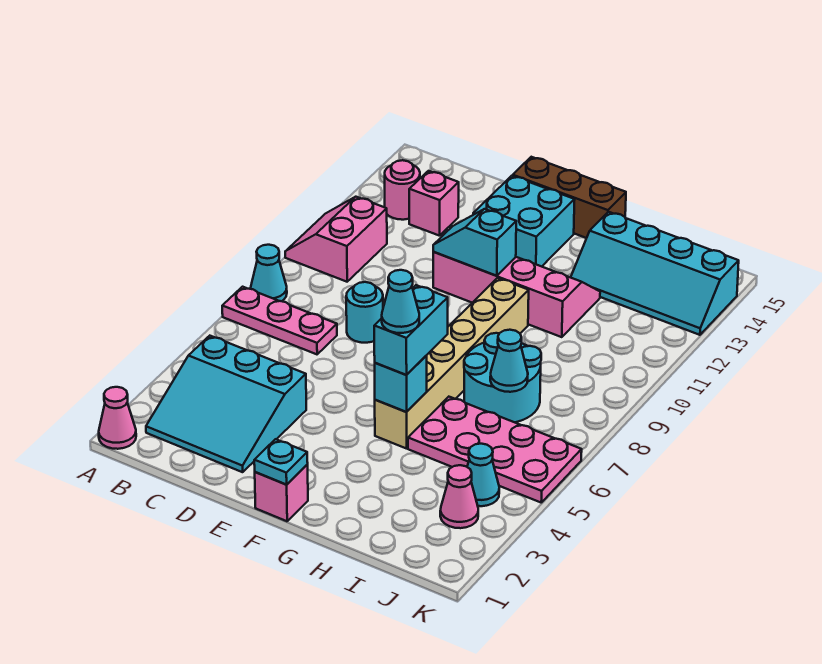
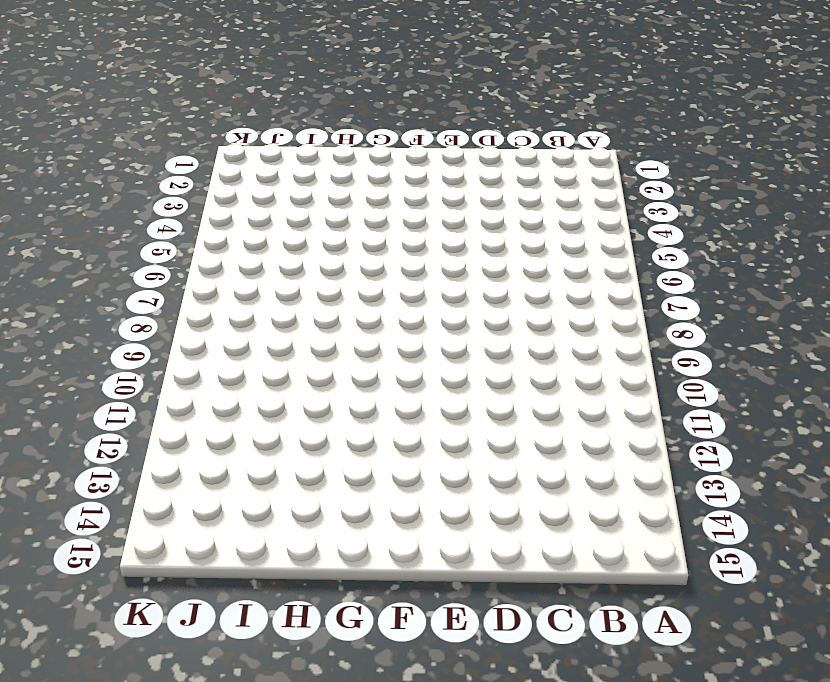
none -> pink 1x1 cone [99,387,136,449]
none -> pink 1x3 plate [222,287,337,354]
none -> cyan 1x1 cone [251,245,287,301]

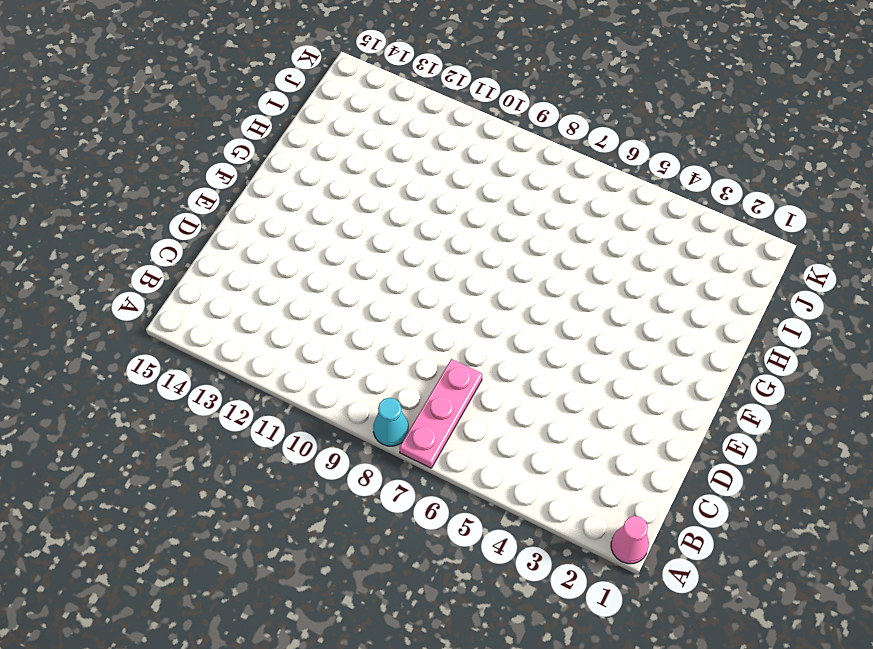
none -> pink 2x2 slope [285,197,387,282]
none -> cyan 3x3 slope [146,336,306,472]
none -> pink 1x1 round brick [385,160,420,220]

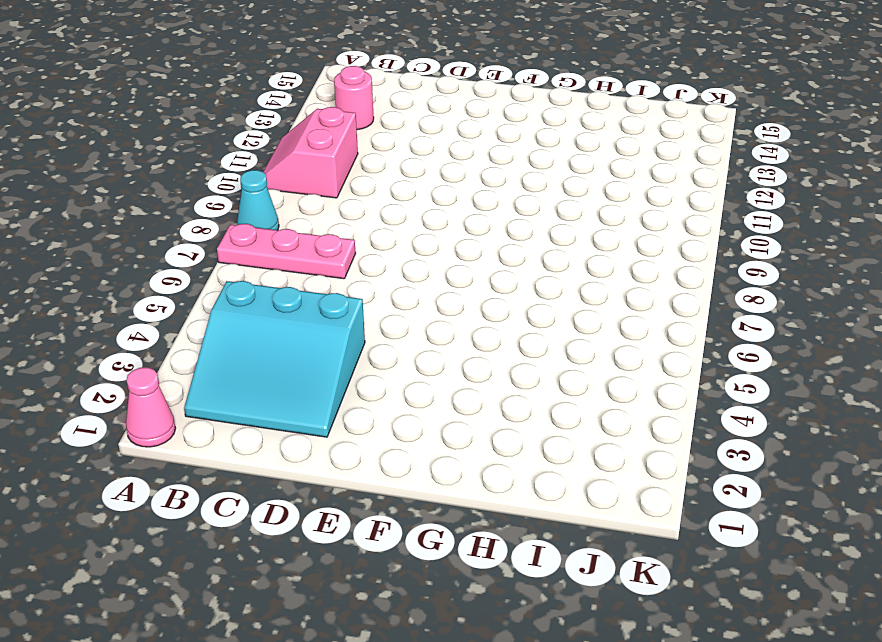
none -> pink 1x1 brick [409,171,459,236]
none -> cyan 1x1 round brick [346,282,383,343]
none -> pink 2x4 slope [433,252,600,337]

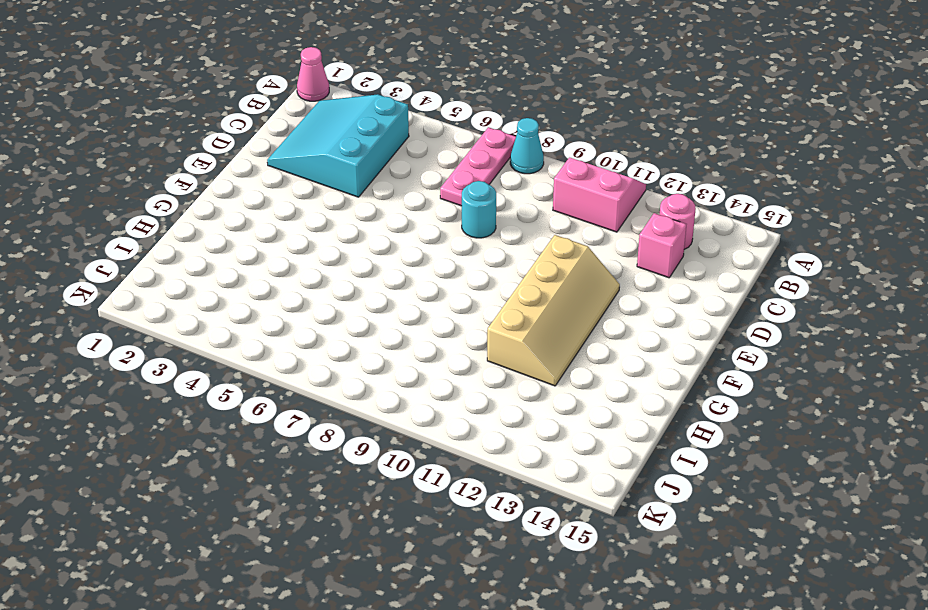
tan 2x4 slope [487,235,620,386] -> pink 2x4 slope [433,252,600,337]
none -> cyan 2x2 brick [473,176,575,267]
none -> brown 1x3 brick [513,157,626,238]
none -> pink 1x1 brick [255,465,308,521]

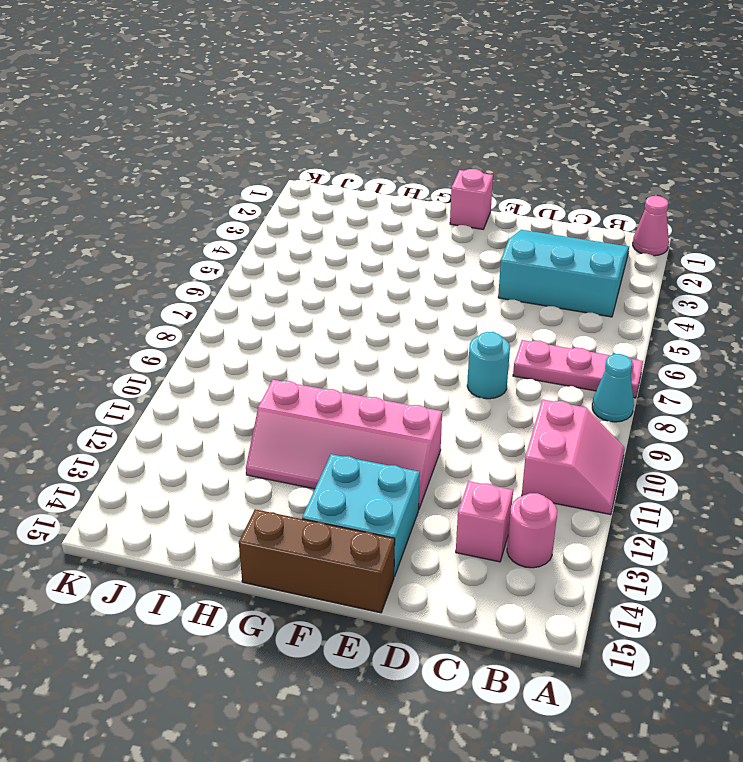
none -> tan 1x6 brick [375,278,529,449]
none -> pink 2x4 plate [408,397,582,502]
none -> cyan 2x2 round brick [464,333,541,422]

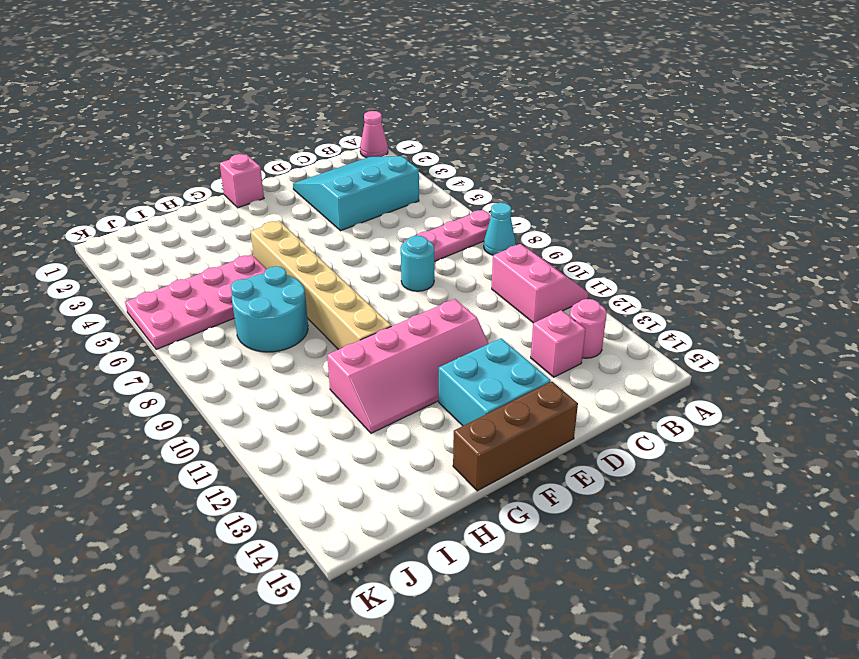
none -> cyan 2x4 slope [571,212,739,335]
none -> pink 1x1 cone [440,465,478,528]
none -> cyan 1x1 cone [467,444,499,506]

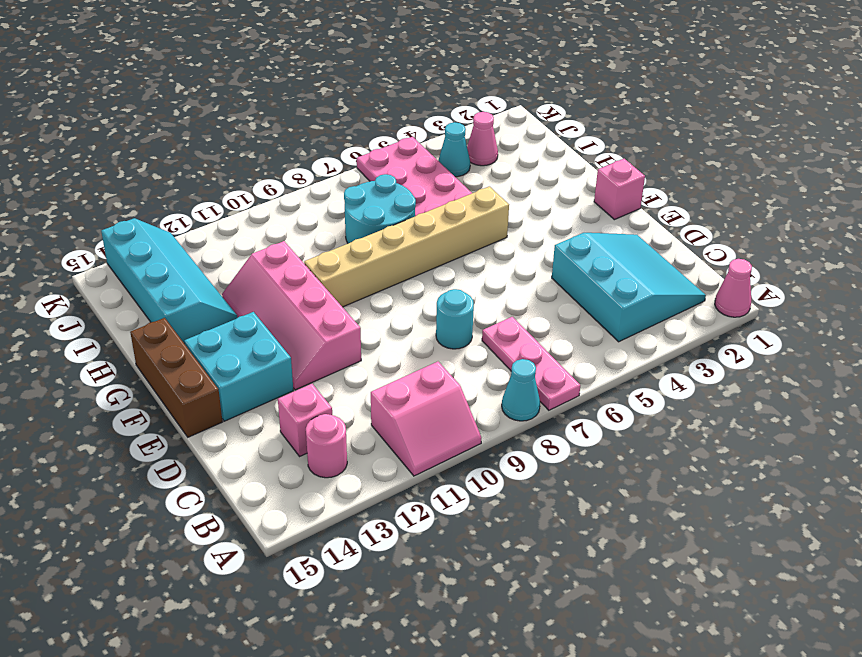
none -> cyan 1x2 slope [433,209,516,276]
none -> cyan 1x1 plate [254,439,308,485]
none -> cyan 1x1 brick [375,356,427,412]

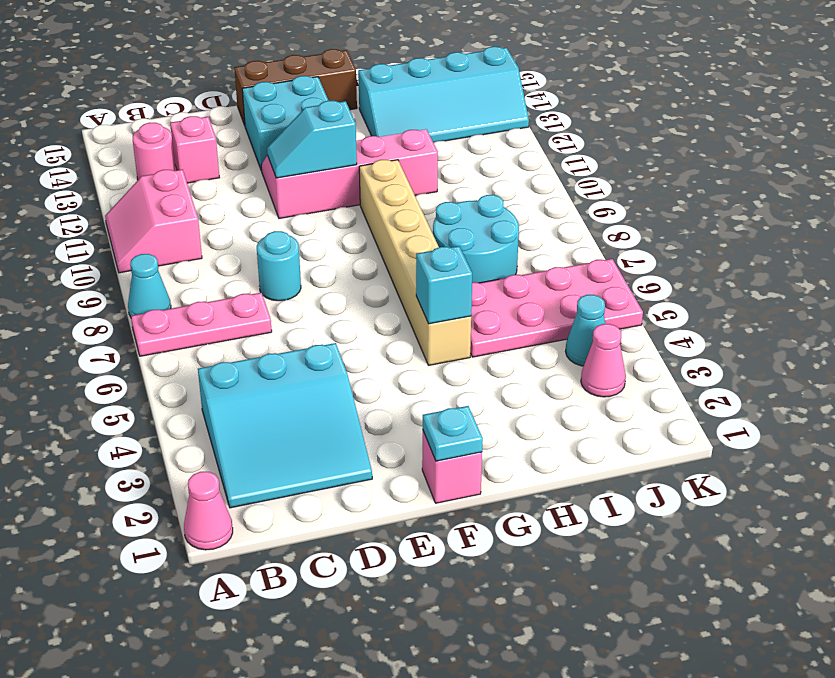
none -> cyan 1x1 cone [490,330,528,392]
none -> cyan 1x2 brick [374,285,448,375]
none -> cyan 1x1 cone [382,270,419,333]

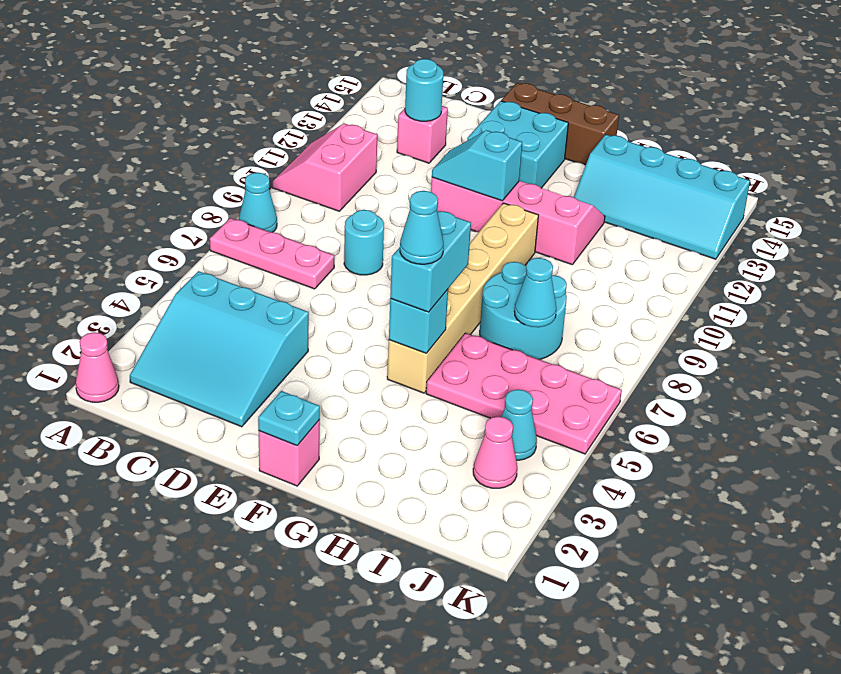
cyan 1x1 round brick [405,59,443,121] -> none
none -> pink 1x1 round brick [385,160,420,220]

